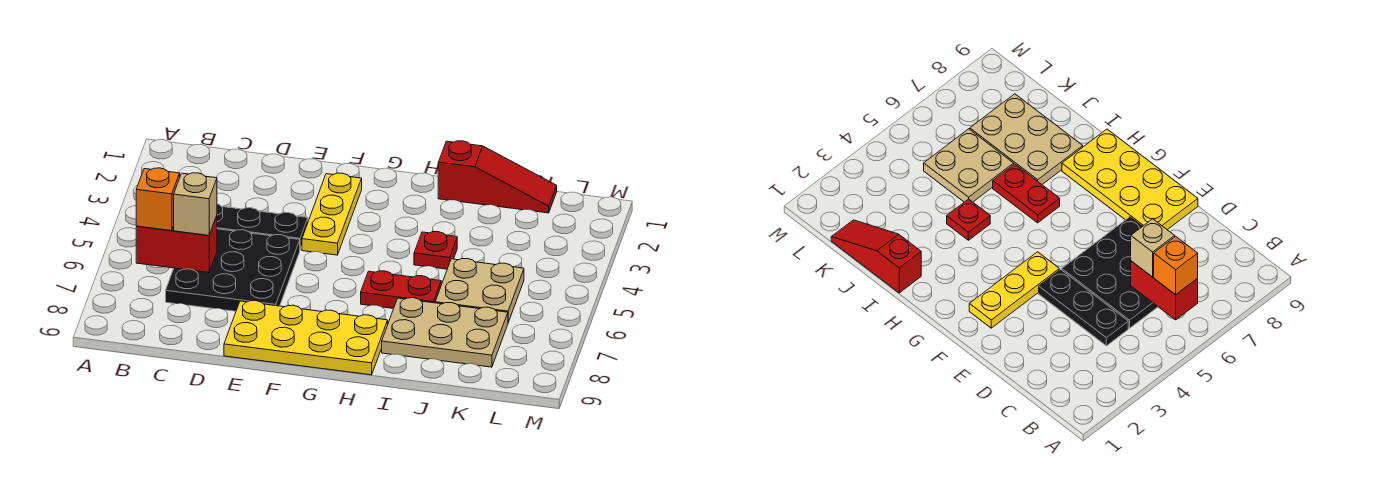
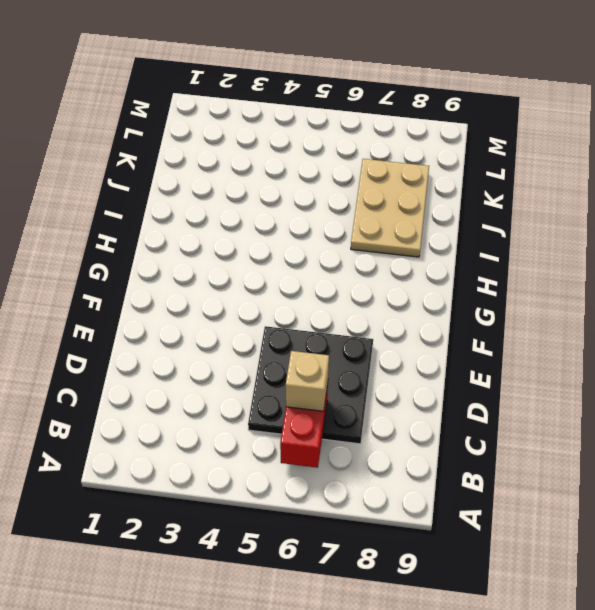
none -> black 1x3 plate [217,204,308,249]
none -> yellow 2x4 plate [224,301,388,375]
none -> yellow 1x3 plate [302,173,362,255]

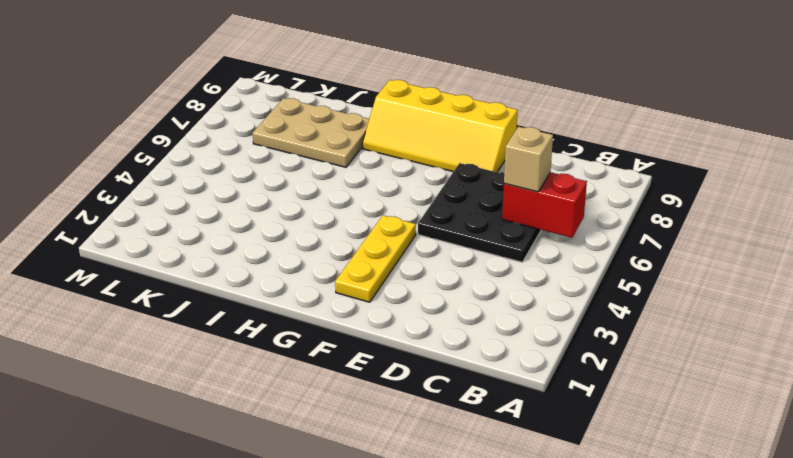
yellow 2x4 slope [362,80,518,172] -> yellow 2x4 plate [224,301,388,375]
none -> black 1x3 plate [217,204,308,249]
none -> red 1x2 plate [361,271,441,309]
none -> red 1x3 slope [438,141,557,213]

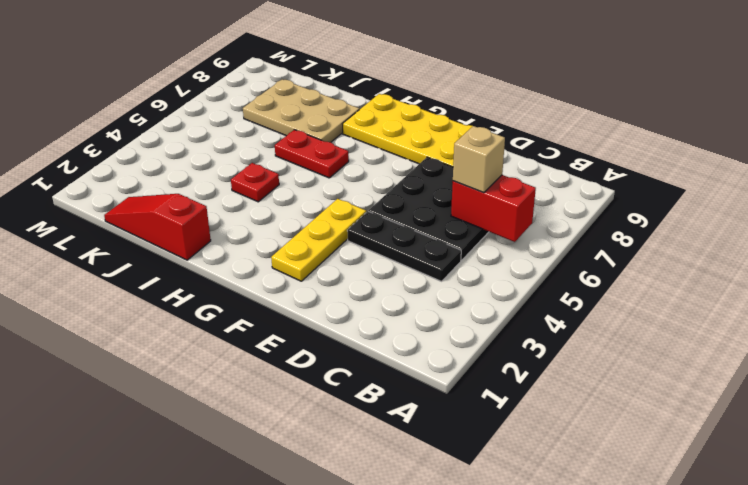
none -> tan 2x2 plate [435,258,524,322]
none -> orange 1x1 brick [136,168,180,231]

